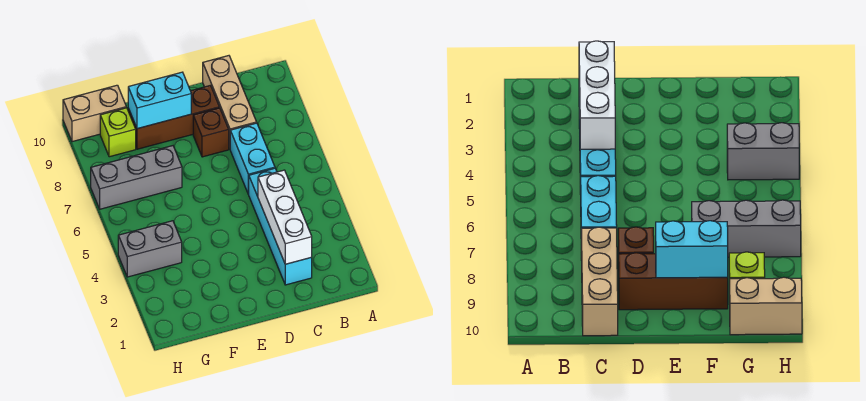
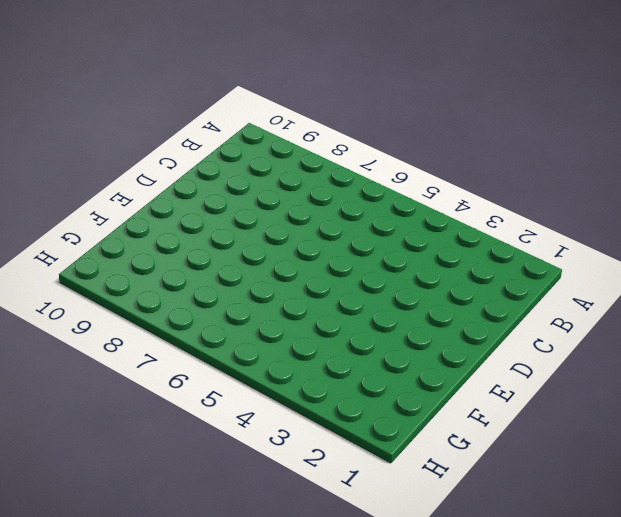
none -> cyan 1x4 brick [248,168,312,285]
none -> cyan 1x2 brick [230,123,275,194]

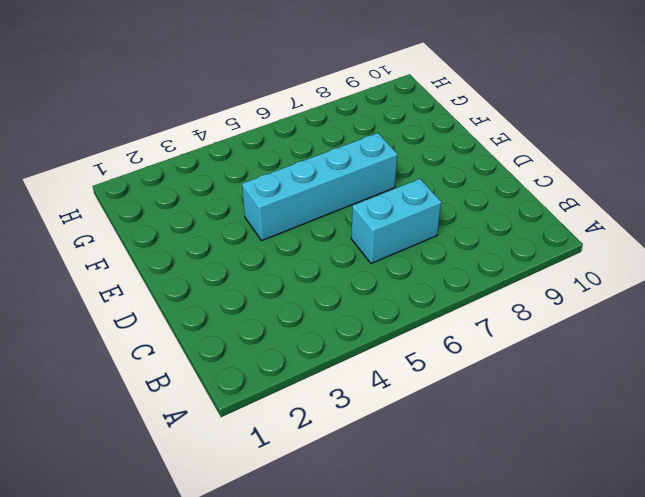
cyan 1x4 brick [242,133,398,241] -> cyan 1x4 brick moved to [248,168,312,285]
none -> tan 1x3 brick [203,56,257,149]
none -> brown 1x1 brick [193,108,229,157]

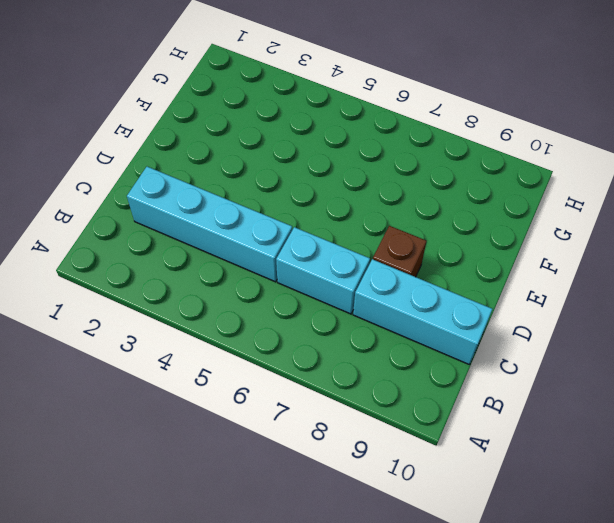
cyan 1x3 brick [353,259,492,365] -> tan 1x3 brick [203,56,257,149]
none -> brown 1x3 brick [128,86,219,149]
none -> grey 1x3 brick [91,146,182,209]

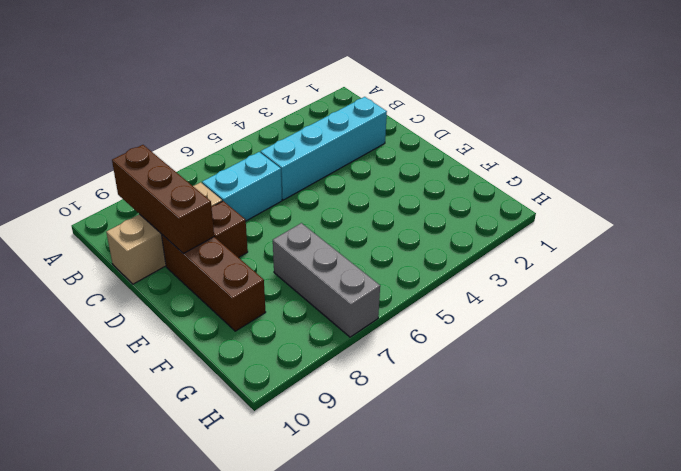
brown 1x3 brick [112,145,214,253] -> none
none -> grey 1x2 brick [118,221,182,277]
none -> lime 1x1 brick [100,108,136,157]

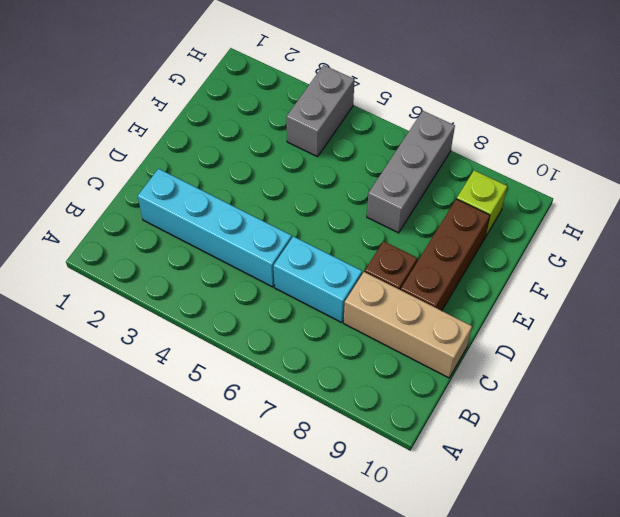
none -> tan 1x2 brick [63,85,126,142]
none -> white 1x3 brick [258,170,312,264]

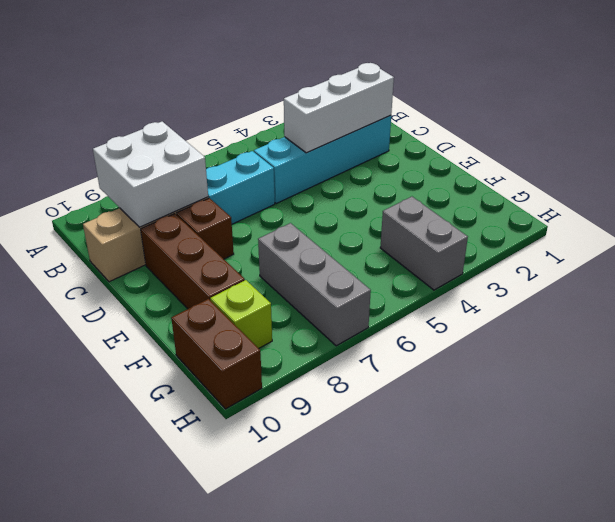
white 2x2 brick [93,122,208,227] -> none
brown 1x2 brick [171,299,262,409] -> tan 1x2 brick [63,85,126,142]
none -> cyan 1x2 brick [128,72,191,129]

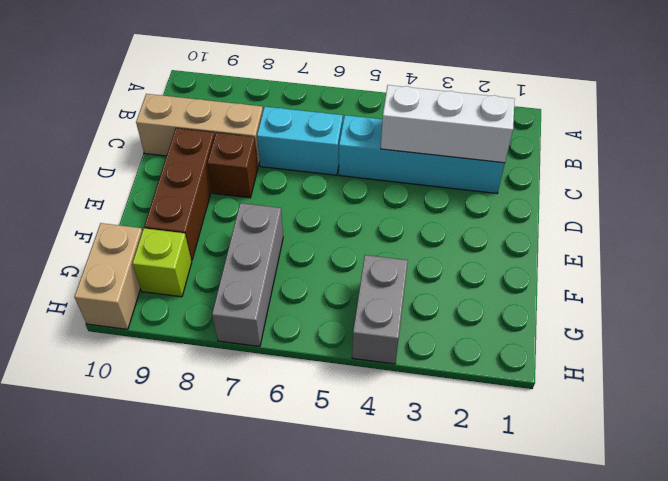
none -> cyan 1x2 brick [128,72,191,129]

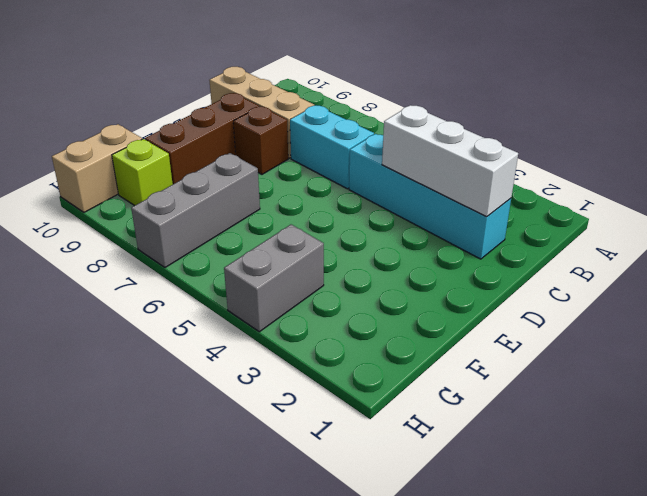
none -> cyan 1x2 brick [128,72,191,129]

